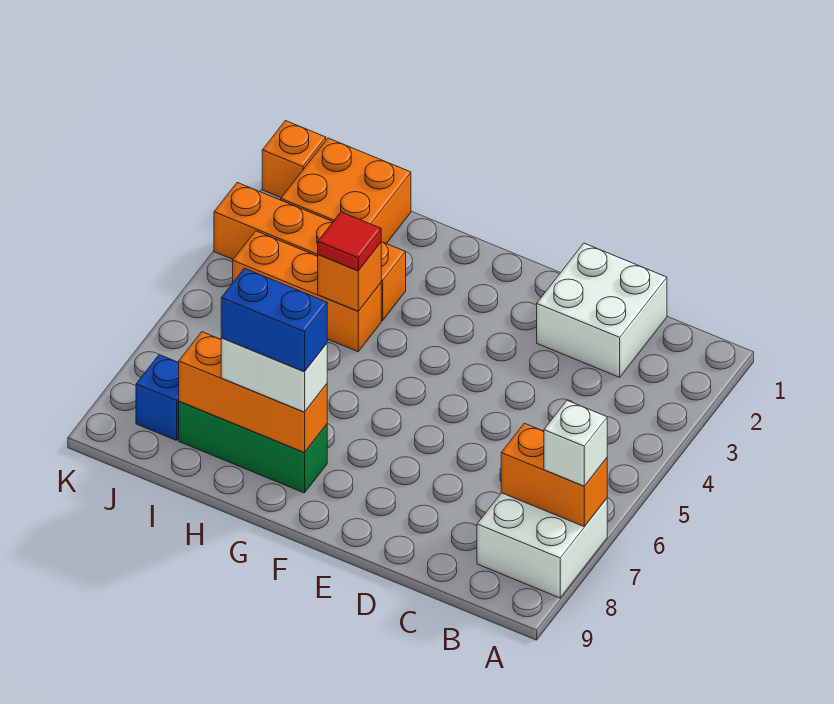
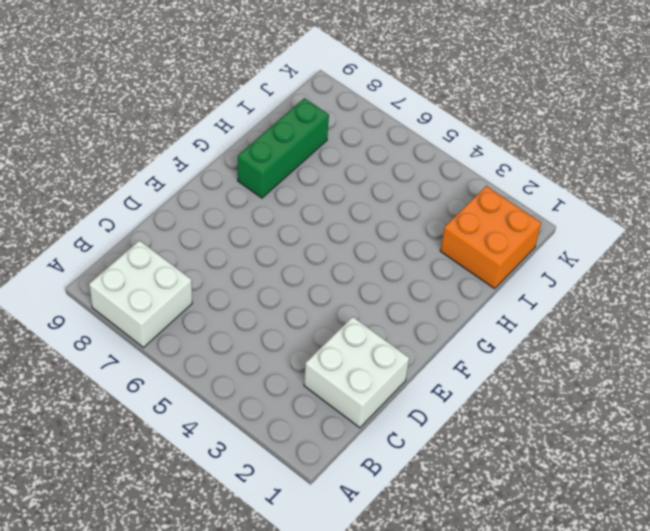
none -> orange 1x4 brick [214,183,406,321]
none -> orange 1x3 brick [233,231,381,352]
none -> blue 1x1 brick [136,355,179,440]

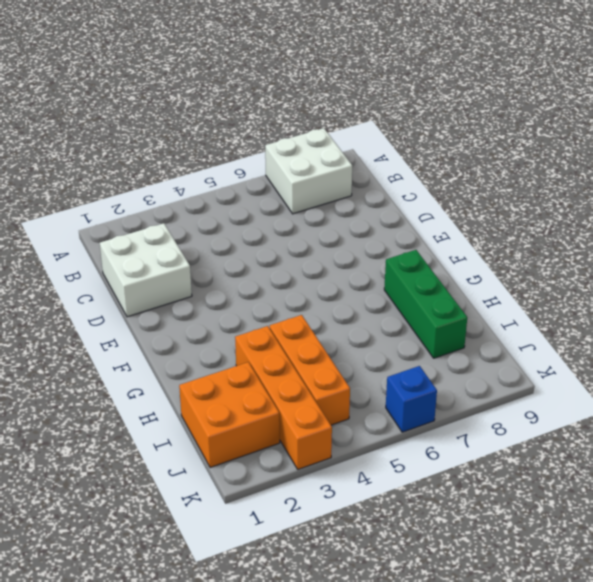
blue 1x1 brick [386,366,437,432] -> blue 1x1 brick moved to [136,355,179,440]
none -> orange 1x1 brick [262,121,326,197]
none -> orange 1x2 brick [501,423,607,527]
none -> orange 1x3 brick [179,332,327,453]

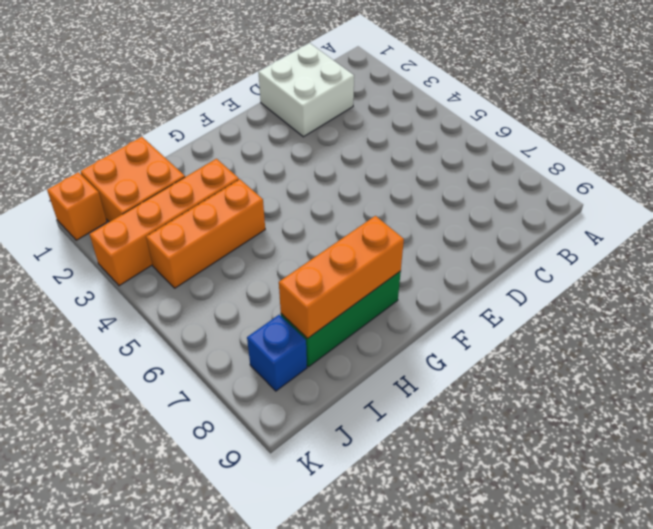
none -> white 2x2 brick [477,493,607,598]
none -> orange 1x2 brick [501,423,607,527]
none -> orange 1x1 brick [318,243,381,311]

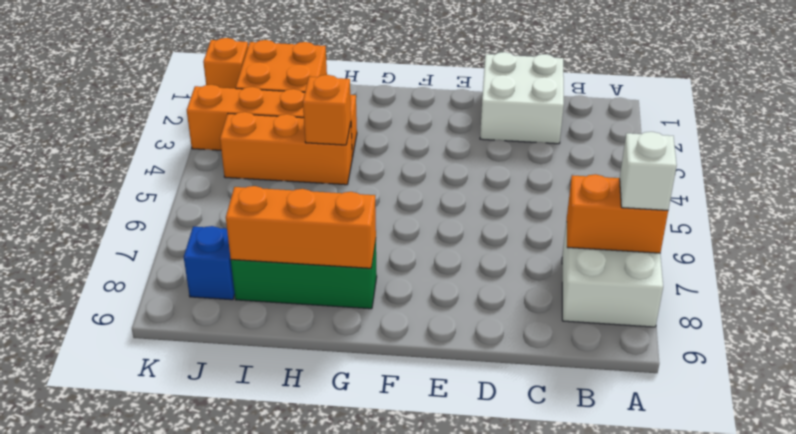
none -> white 1x2 brick [221,338,327,412]
none -> red 1x1 tile [318,212,381,271]
none -> blue 1x2 brick [221,268,327,372]

